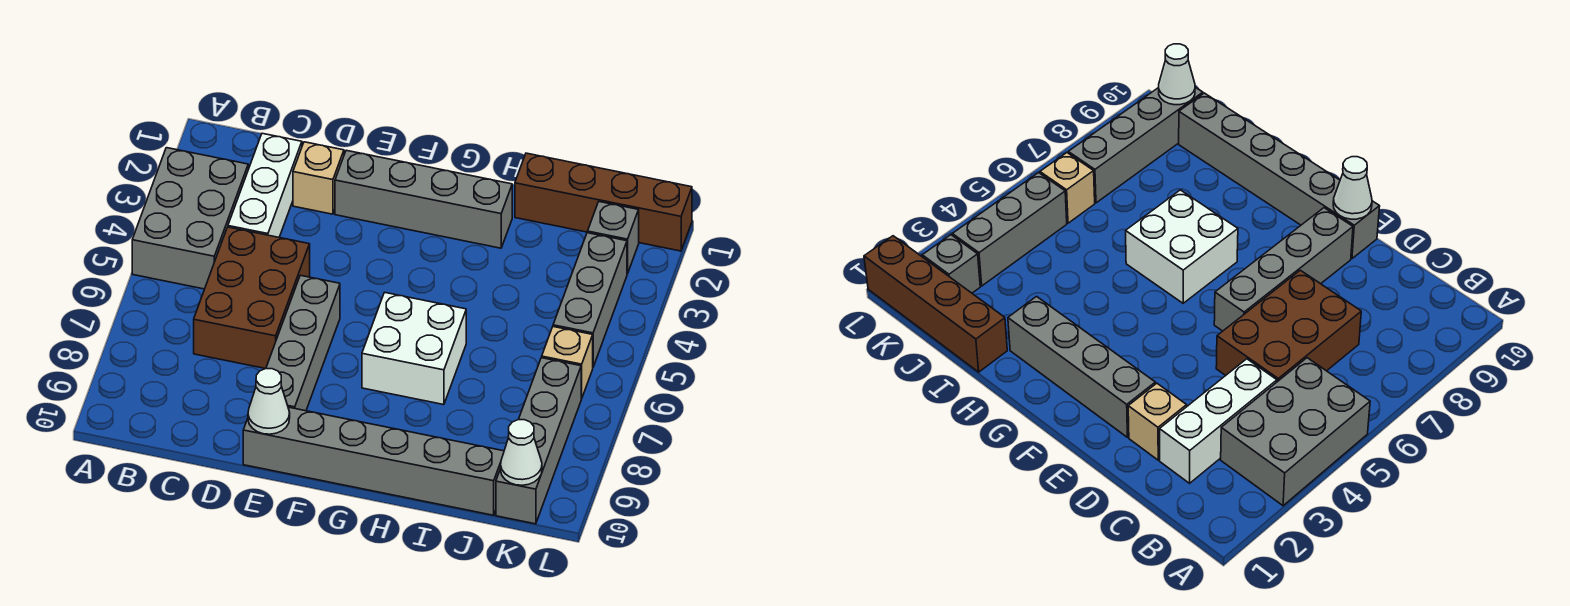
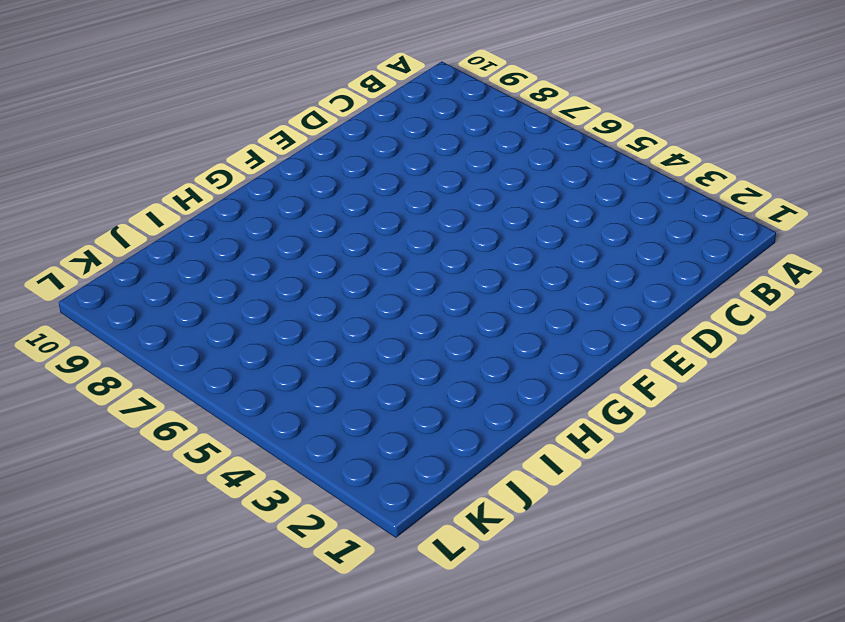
none -> grey 2x3 brick [132,148,248,289]
none -> white 1x3 brick [228,133,302,237]
none -> brown 2x3 brick [194,227,310,369]

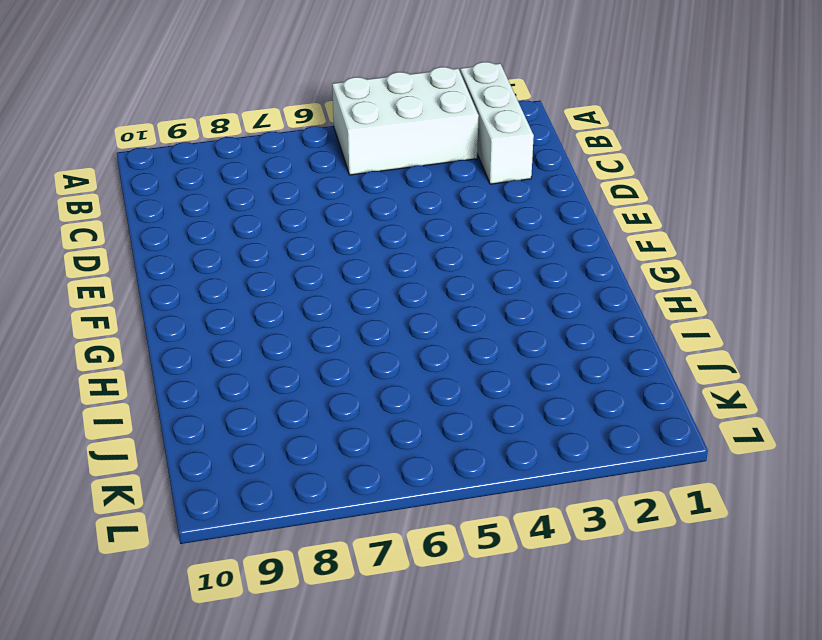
white 1x3 brick [460,62,534,184] -> white 1x3 brick turned to [228,133,302,237]
white 2x3 brick [332,67,479,175] -> grey 2x3 brick [132,148,248,289]
none -> brown 2x3 brick [194,227,310,369]
none -> tan 1x1 brick [293,142,344,214]
none -> grey 1x4 brick [335,150,512,248]

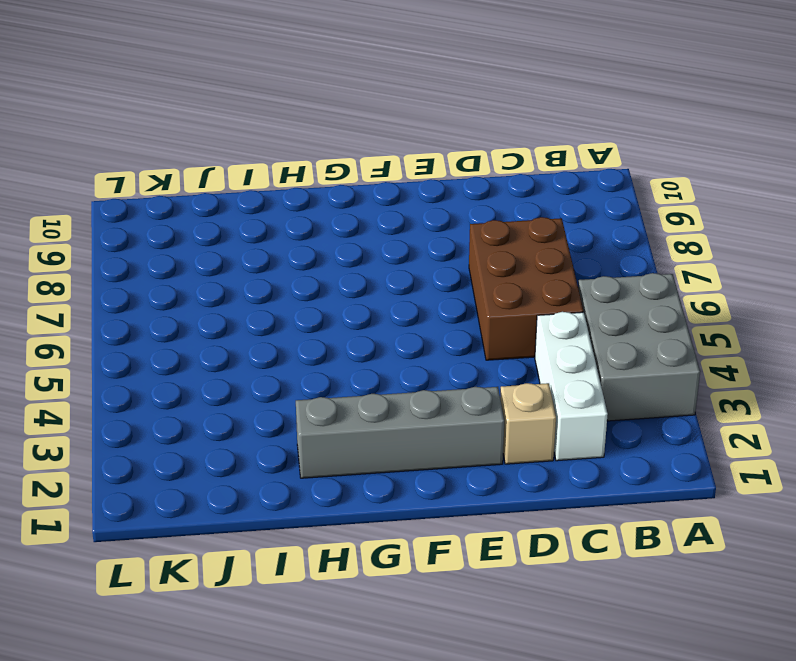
none -> grey 1x4 brick [266,275,340,411]
none -> grey 1x6 brick [243,407,504,515]
none -> white 2x2 brick [362,292,466,405]

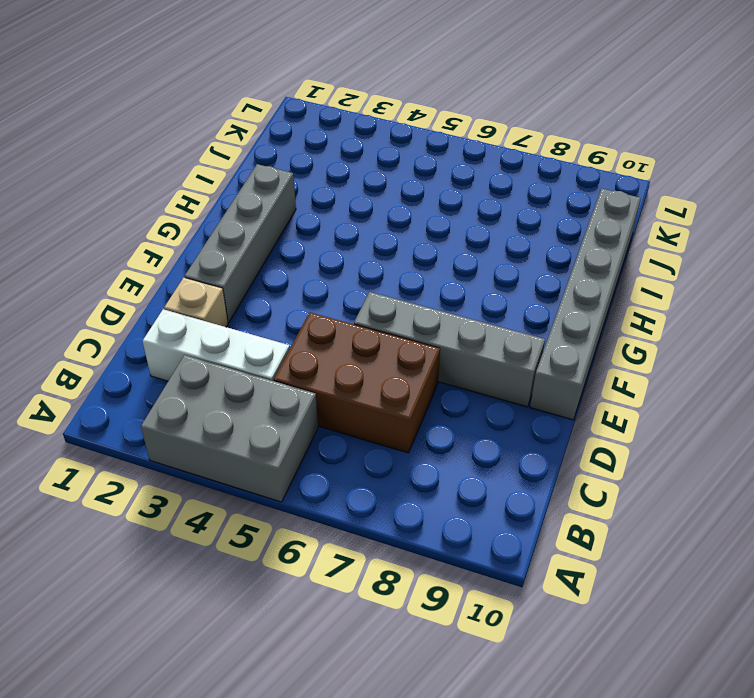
none -> white 2x2 brick [362,292,466,405]
none -> brown 1x4 brick [515,153,692,251]
none -> grey 1x1 brick [588,202,639,274]

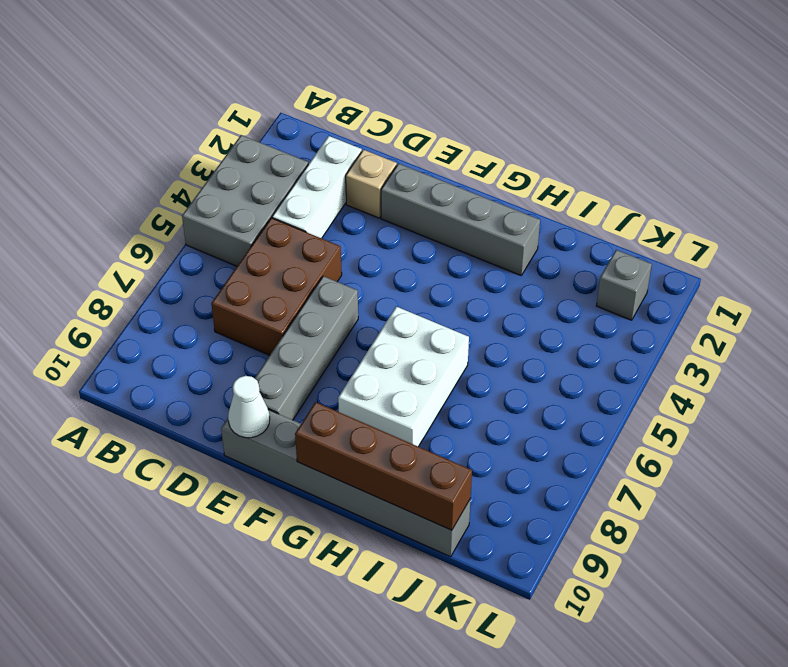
white 2x3 brick [338,307,469,447] -> white 2x2 brick [362,292,466,405]
brown 1x4 brick [295,402,472,530] -> brown 1x4 brick moved to [515,153,692,251]
none -> grey 1x3 brick [553,232,627,367]
none -> tan 1x1 brick [542,327,593,399]
none -> grey 1x4 brick [496,358,581,524]

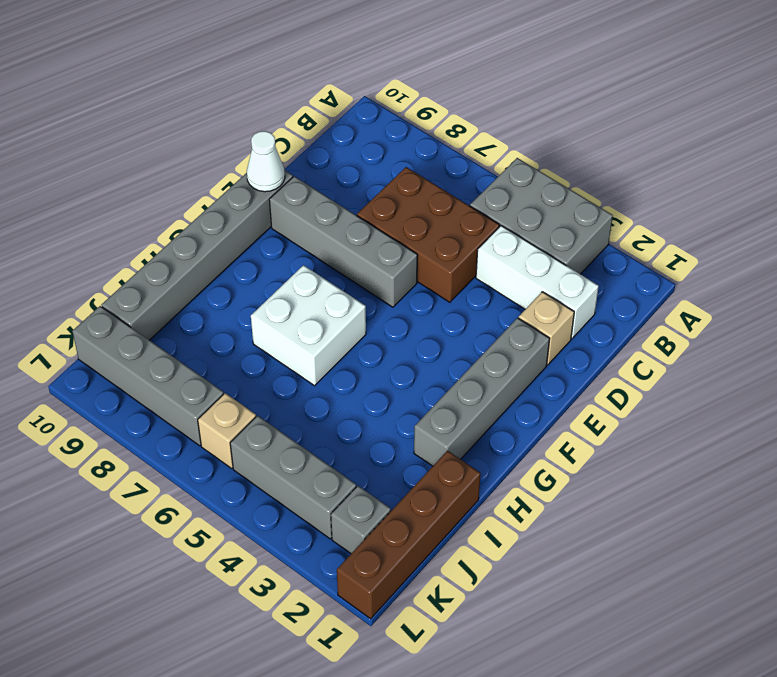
none -> white 1x1 cone [501,420,542,485]

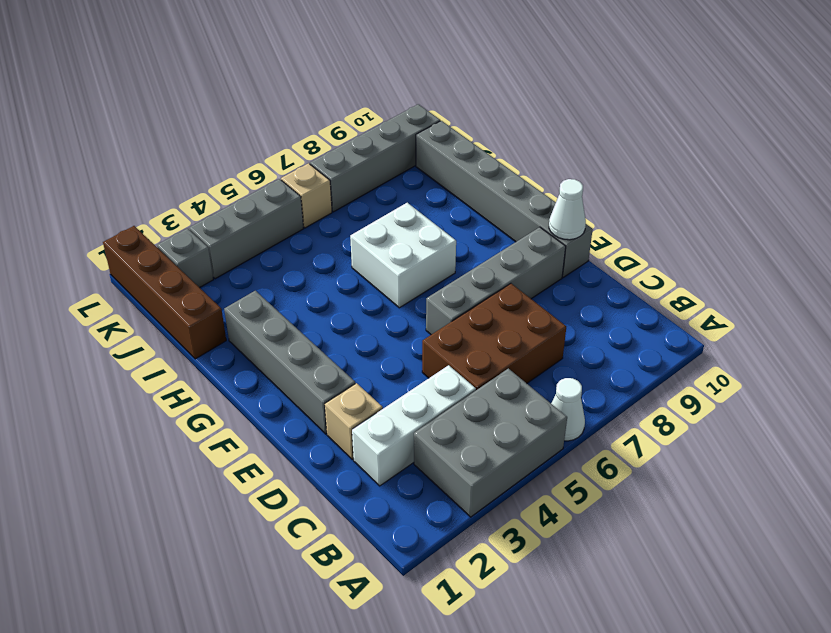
white 1x1 cone [551,378,585,441] -> white 1x1 cone moved to [501,420,542,485]

